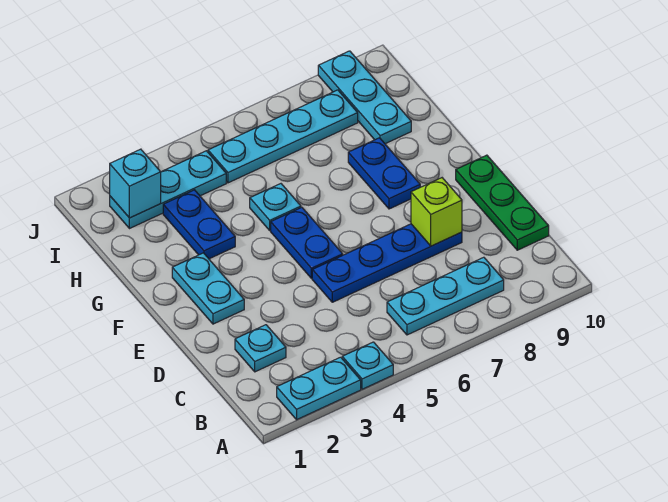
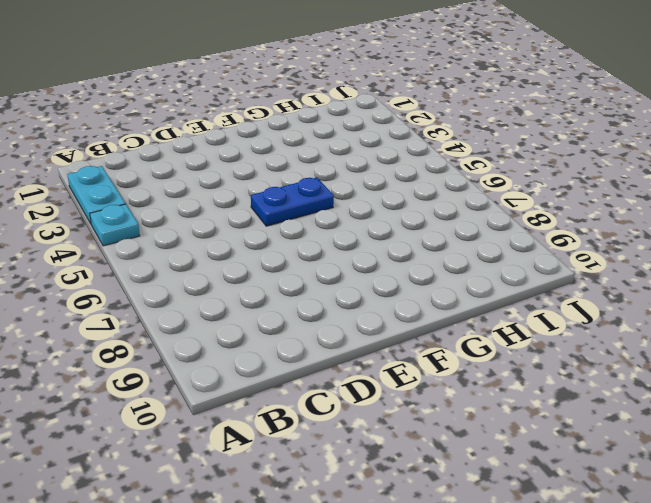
none -> cyan 1x3 plate [387,257,504,335]
none -> cyan 1x1 plate [235,325,286,372]
none -> green 1x3 plate [456,155,549,250]

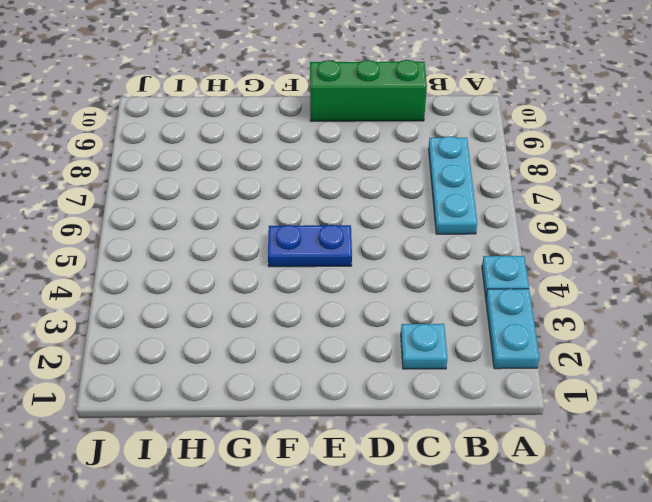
green 1x3 brick [310,60,427,121] -> green 1x3 plate [456,155,549,250]
none -> blue 1x4 plate [312,224,462,302]
none -> cyan 1x2 plate [172,253,244,324]
none -> blue 1x2 plate [348,138,420,209]

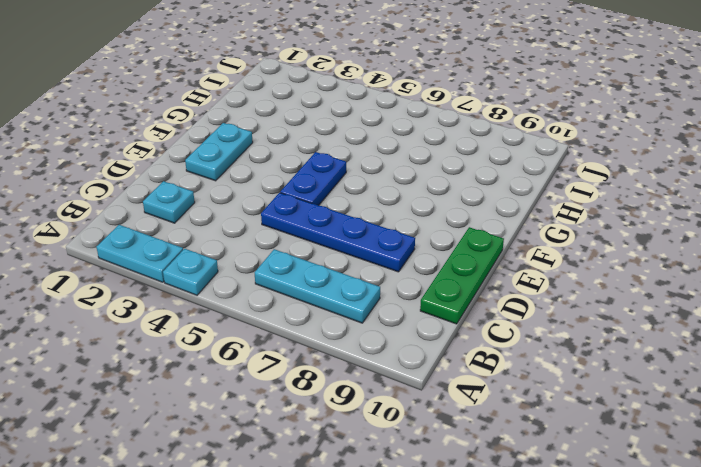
none -> blue 1x2 plate [348,138,420,209]
none -> blue 1x2 plate [163,190,235,259]
none -> cyan 1x1 plate [250,184,301,230]

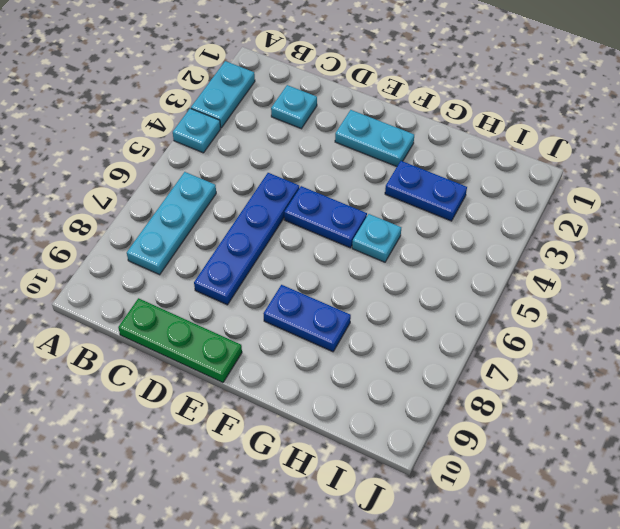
none -> cyan 1x3 plate [318,51,411,144]
none -> cyan 1x3 plate [110,151,226,229]
none -> cyan 1x4 plate [208,90,358,183]

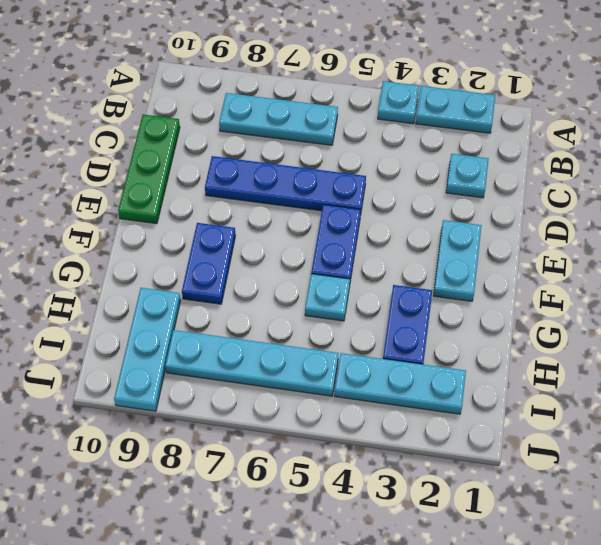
none -> lime 1x1 brick [411,178,462,246]
none -> cyan 1x1 brick [110,149,161,218]

